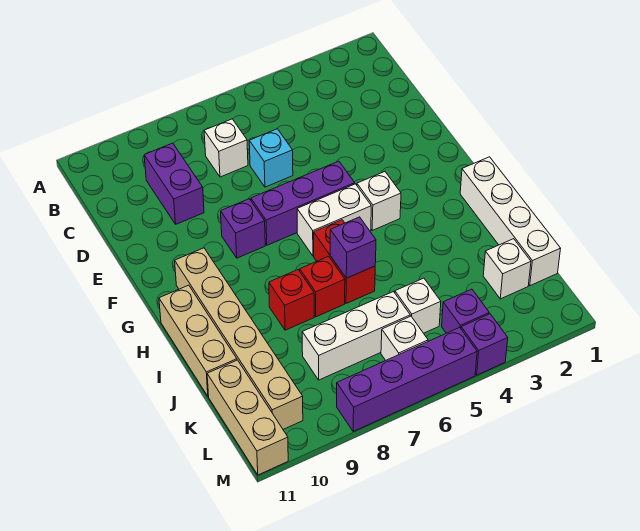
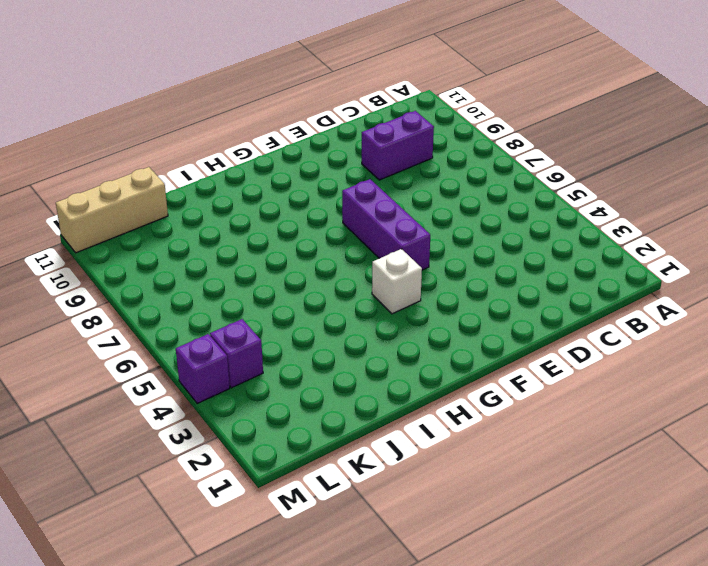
none -> white 1x1 brick [204,119,248,177]
none -> cyan 1x1 brick [249,129,293,187]
none -> purple 1x1 brick [221,199,265,258]

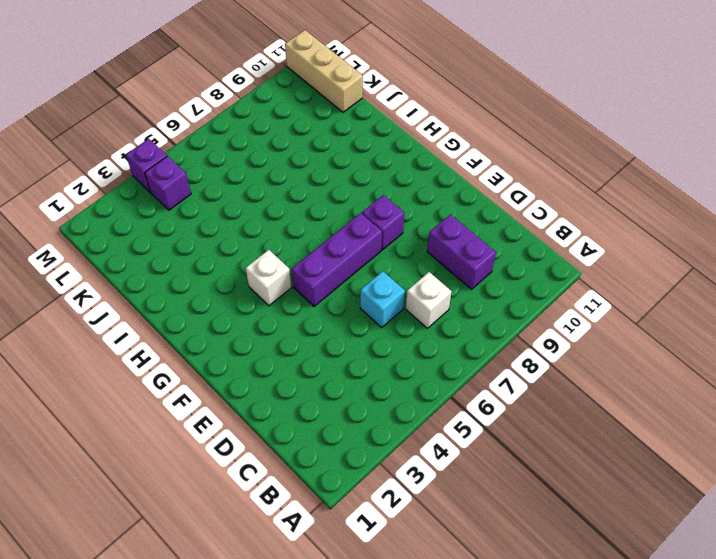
none -> white 1x2 brick [297,184,371,256]
none -> tan 1x6 brick [175,248,303,429]
none -> white 1x4 brick [460,157,561,286]

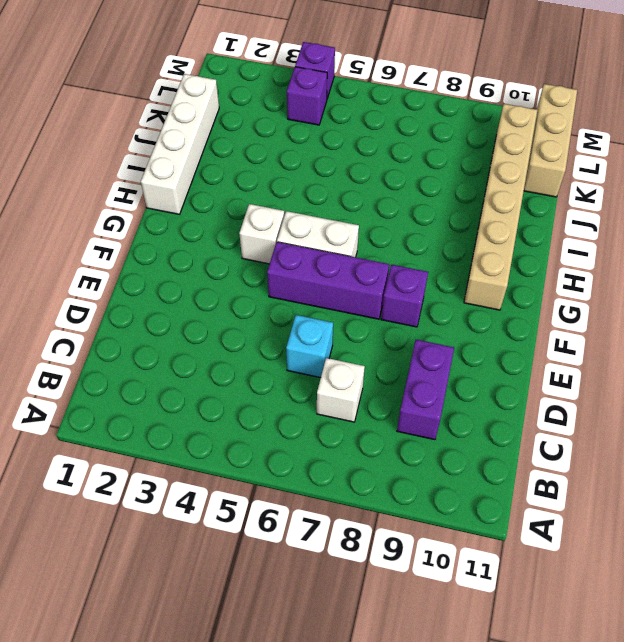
none -> red 1x2 brick [314,220,375,304]
none -> tan 1x3 brick [159,285,237,396]
none -> red 1x1 brick [300,256,345,317]

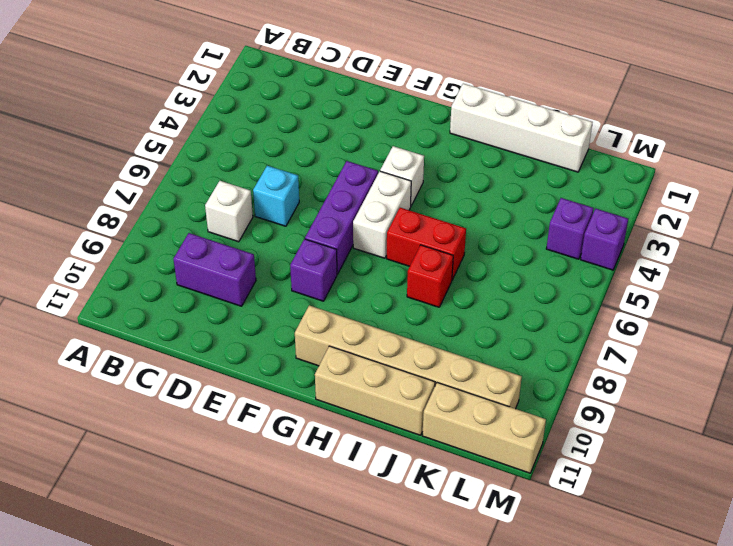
none -> red 1x1 brick [269,270,314,330]
none -> white 1x1 brick [483,239,531,299]
none -> white 1x1 brick [395,278,441,333]

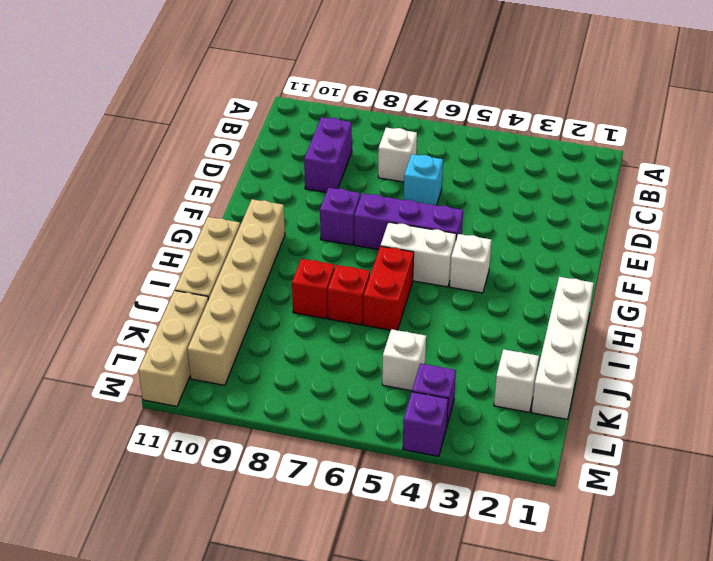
none -> white 1x3 brick [302,292,410,380]
none -> white 1x1 brick [381,316,428,360]
none -> purple 1x4 brick [337,327,477,431]

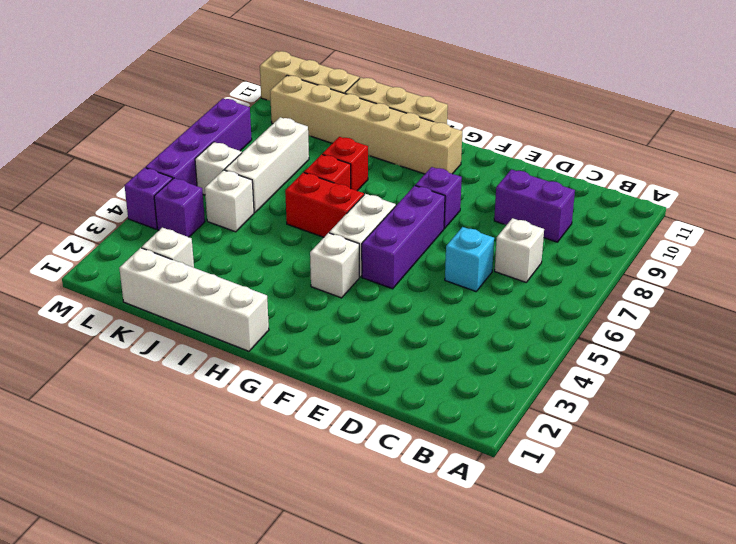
none -> purple 1x1 brick [330,217,376,278]

